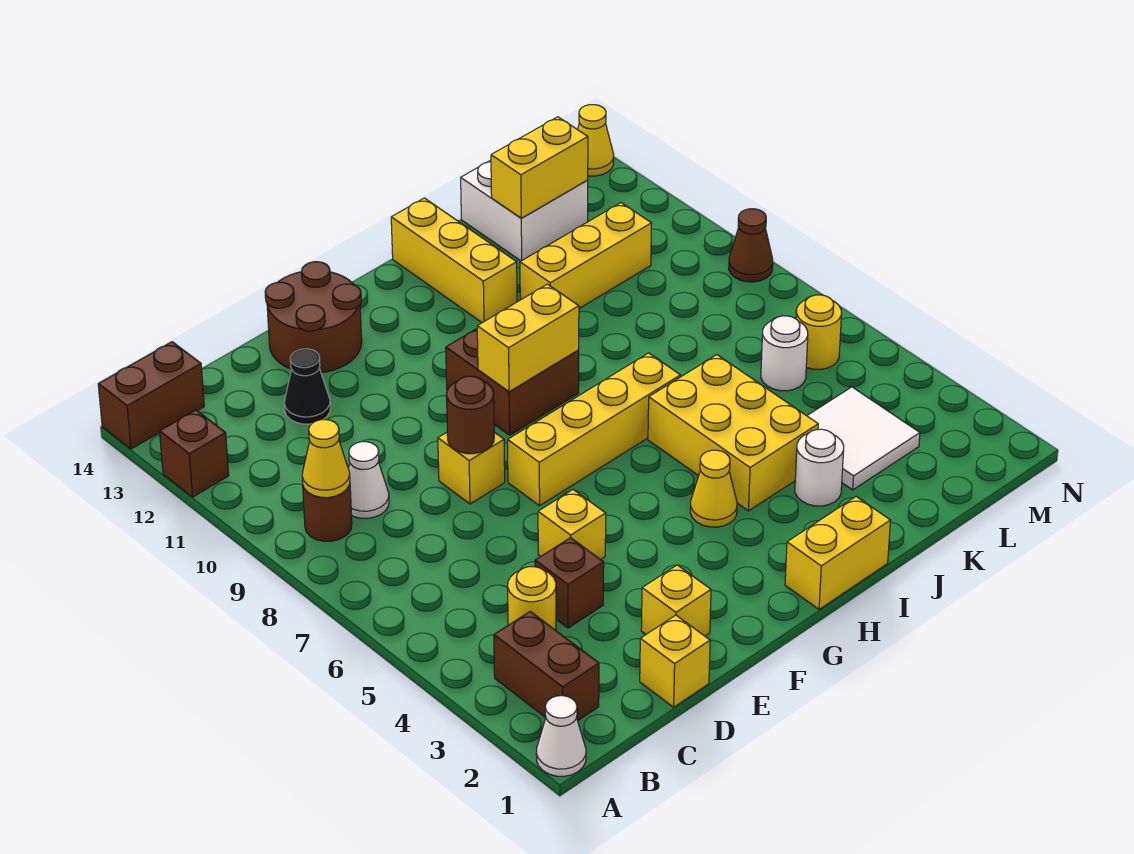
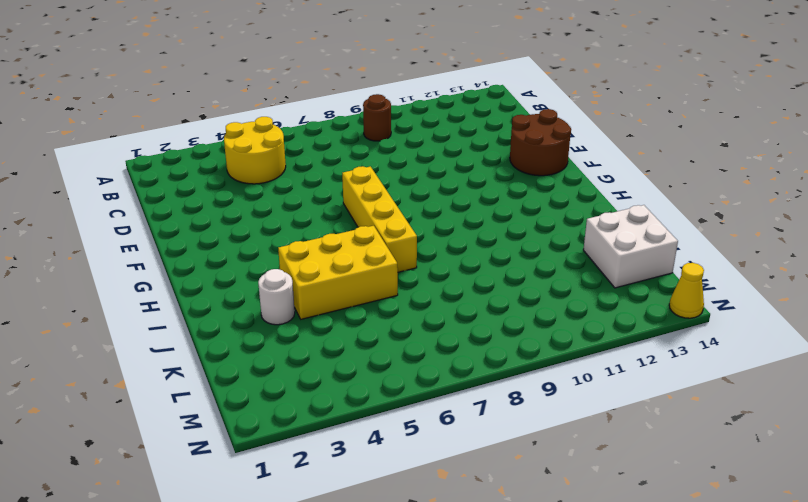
yellow 2x2 round brick [224,117,286,184] -> yellow 1x1 round brick [508,567,556,630]
none -> white 1x1 cone [536,696,586,776]
none -> brown 1x1 brick [160,410,229,497]
none -> brown 1x2 brick [98,342,204,449]
none -> brown 1x2 brick [494,611,599,721]

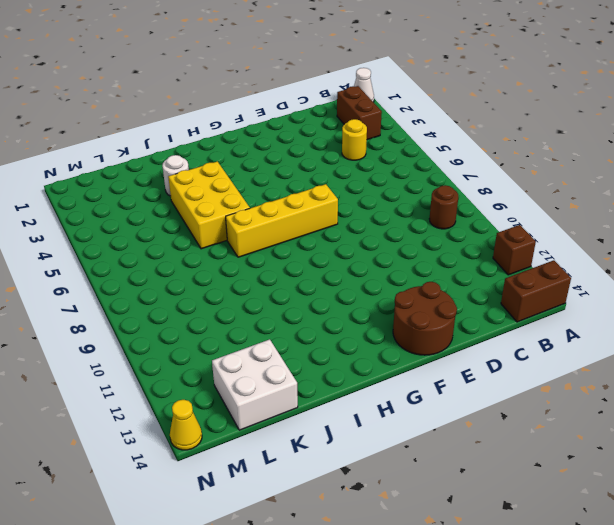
none -> white 1x1 cone [348,442,389,519]
none -> yellow 1x1 brick [640,615,710,707]
none -> brown 1x1 brick [535,538,604,628]
none -> black 1x1 cone [284,349,330,424]

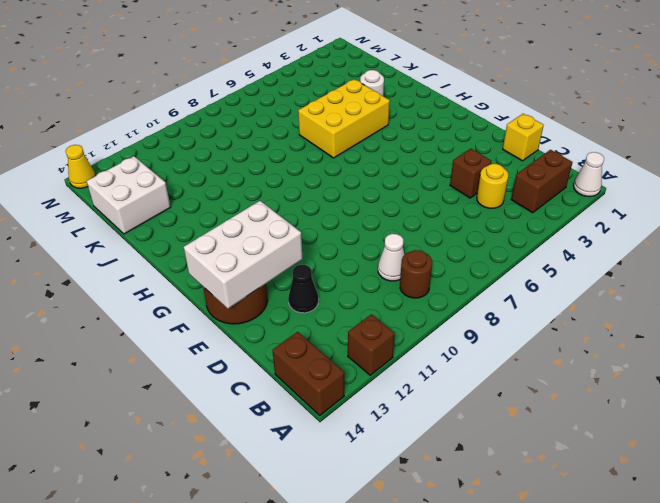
white 2x3 brick [184,201,303,309] -> none
none -> yellow 1x1 brick [641,565,711,636]
none -> yellow 1x1 brick [538,490,606,560]
none -> yellow 1x1 brick [438,432,505,504]
none -> yellow 1x4 brick [508,353,681,506]

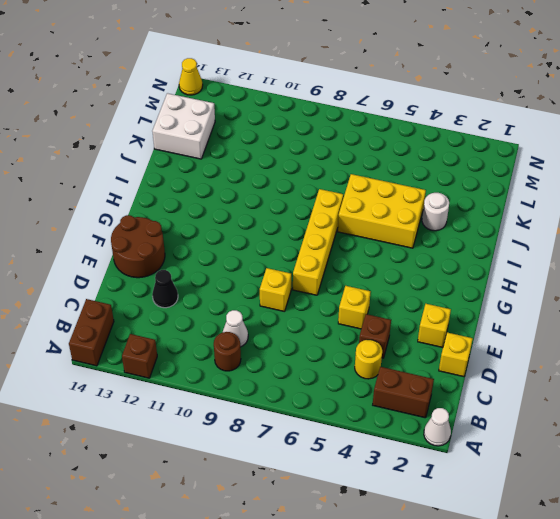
none -> brown 2x2 brick [446,329,579,435]
none -> yellow 1x2 brick [785,497,891,609]
none -> yellow 1x1 cone [690,450,737,527]
none -> yellow 1x3 brick [391,198,517,323]

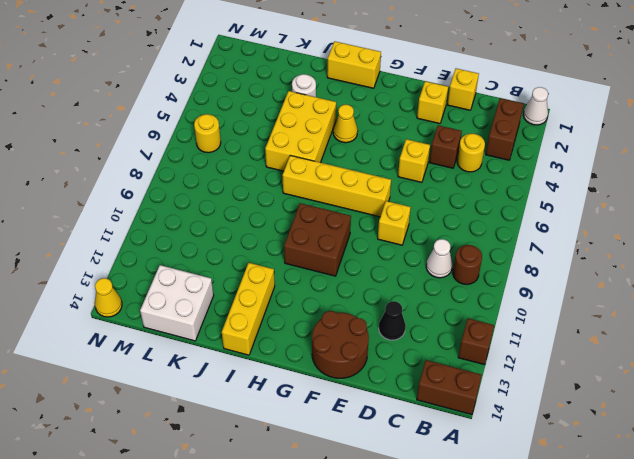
none -> yellow 1x3 brick [520,203,652,308]
none -> white 2x2 tile [807,387,920,490]
none -> white 1x1 round brick [761,316,808,391]
none -> brown 1x1 cone [729,209,773,282]

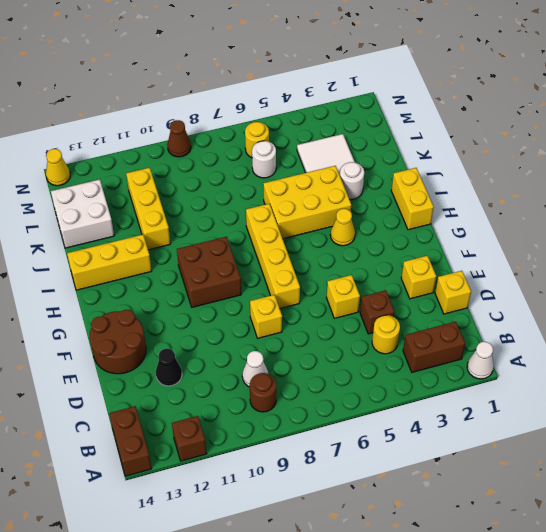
none -> yellow 1x1 cone [302,420,350,498]
none -> brown 1x1 round brick [447,376,494,454]
none -> yellow 1x2 brick [477,284,579,392]
none -> yellow 1x2 brick [491,117,588,218]

